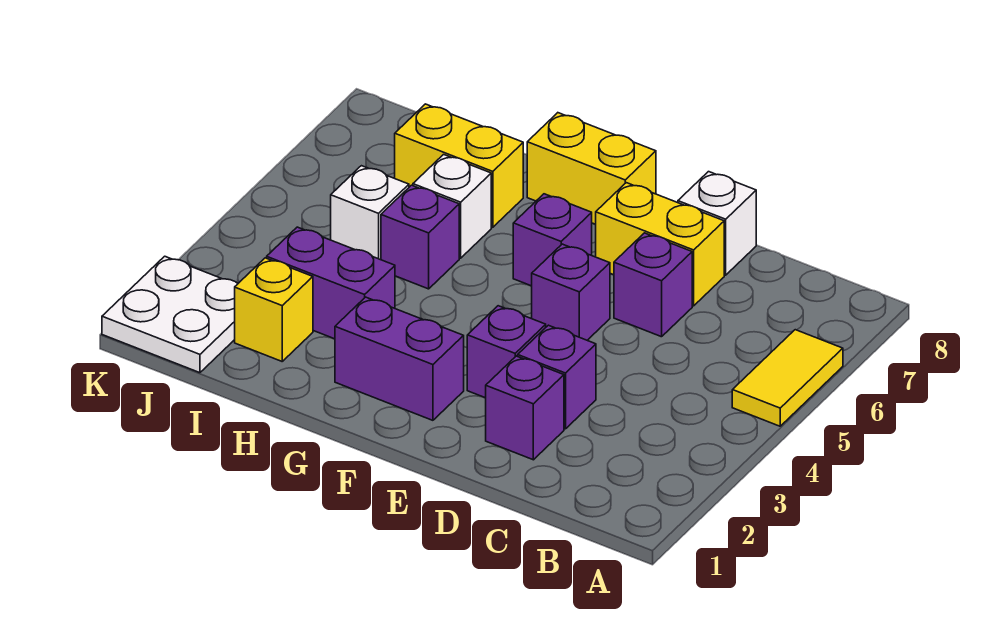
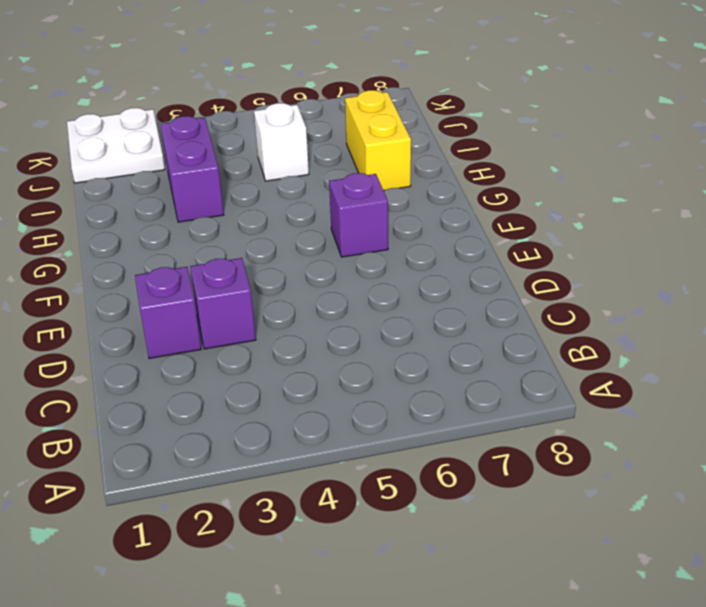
none -> yellow 1x2 tile [732,330,843,426]
none -> purple 1x1 brick [614,233,692,337]
none -> yellow 1x2 brick [596,183,724,306]

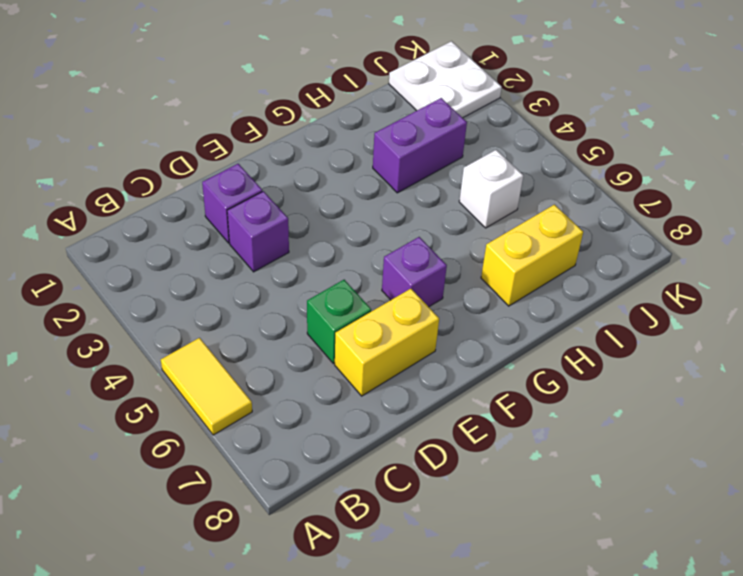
green 1x1 brick [307,280,371,363] -> purple 1x1 brick [614,233,692,337]
none -> white 1x1 brick [678,172,756,275]
none -> purple 1x1 brick [467,306,546,398]
none -> purple 1x1 brick [532,244,610,340]

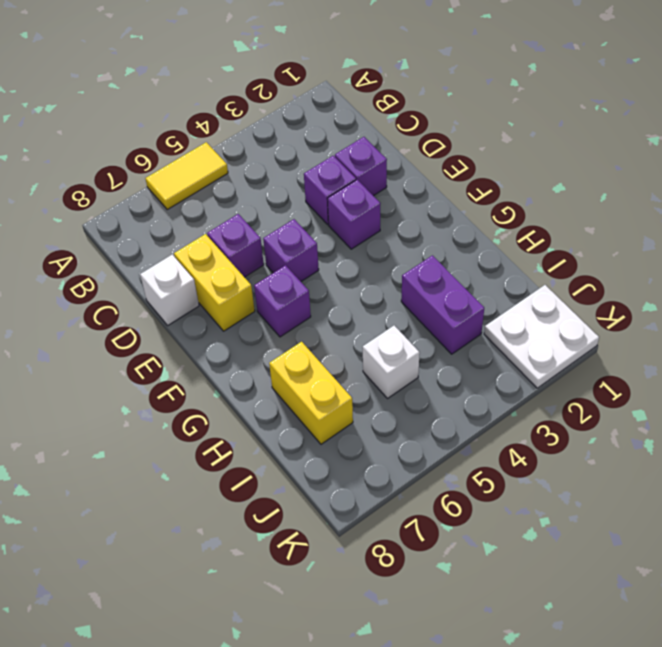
none -> purple 1x2 brick [335,297,464,420]
none -> yellow 1x2 brick [527,113,656,224]
none -> purple 1x1 brick [381,185,459,289]

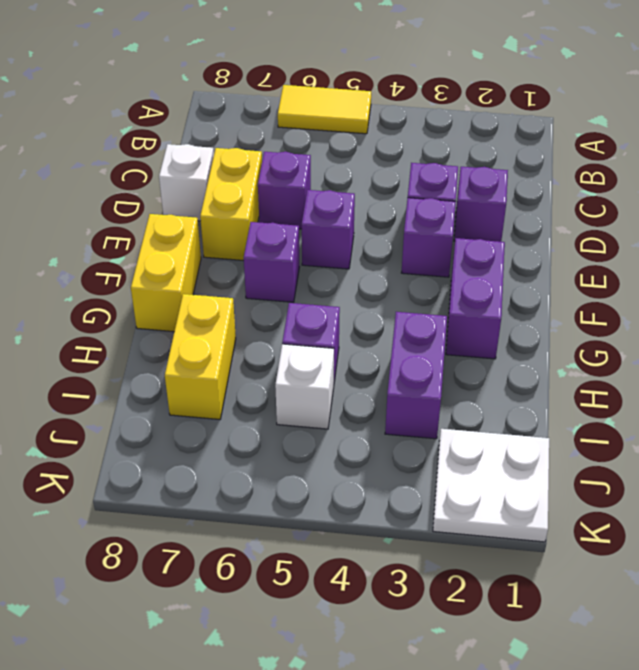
none -> white 1x1 brick [413,155,491,258]
none -> yellow 1x1 brick [235,258,313,361]

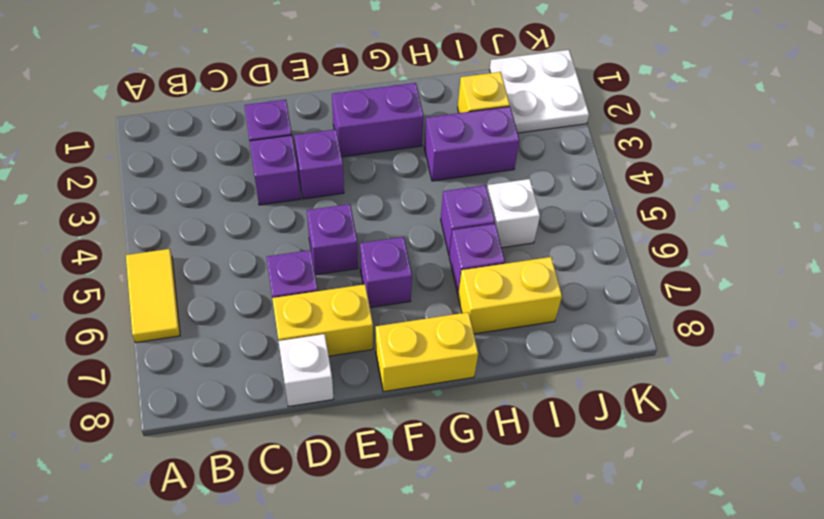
purple 1x1 brick [449,224,505,294] -> white 1x1 brick [413,155,491,258]

